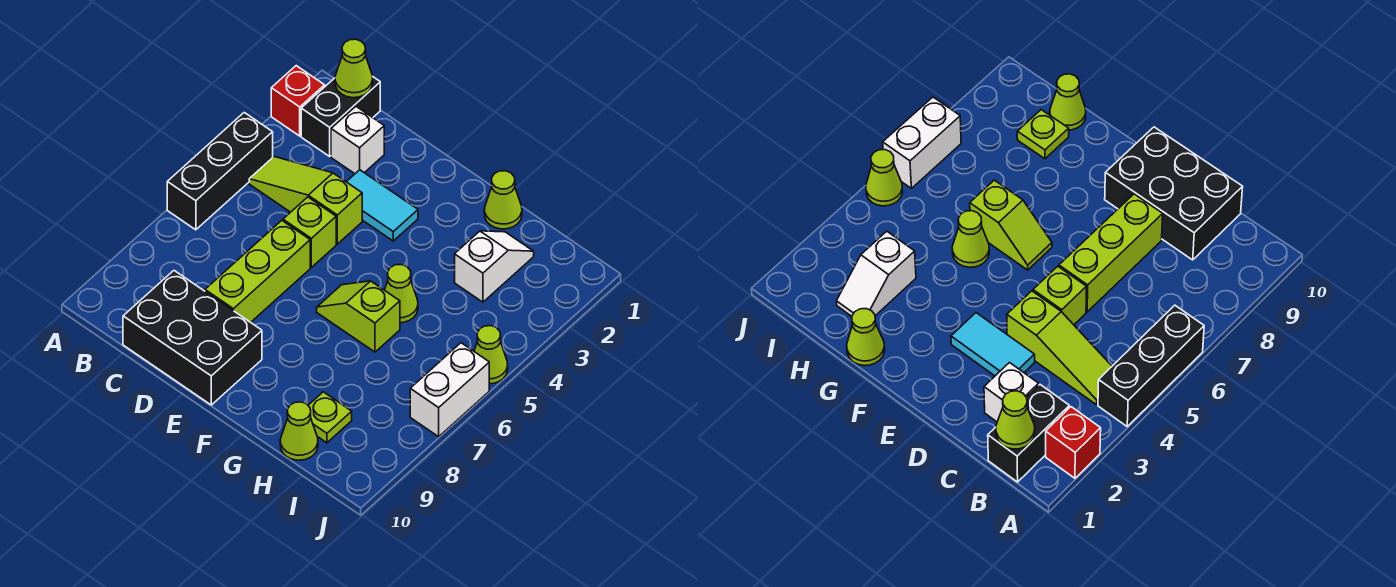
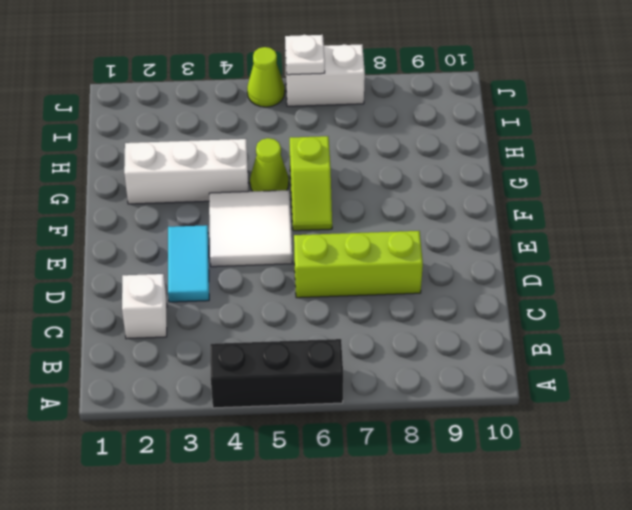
white 2x2 tile [209,190,292,267] -> none
white 1x3 brick [124,139,248,204] -> none
white 1x1 plate [285,35,325,75] -> none
none -> red 1x1 brick [271,66,325,136]
none -> black 1x2 brick [301,76,380,156]
none -> lime 1x3 slope [249,157,362,244]

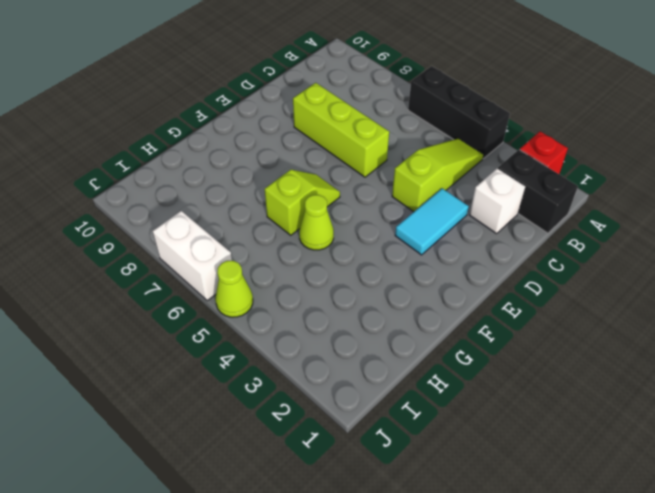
none -> black 2x3 brick [123,271,262,405]
none -> lime 1x1 brick [283,197,336,267]
none -> lime 1x1 cone [484,171,522,229]

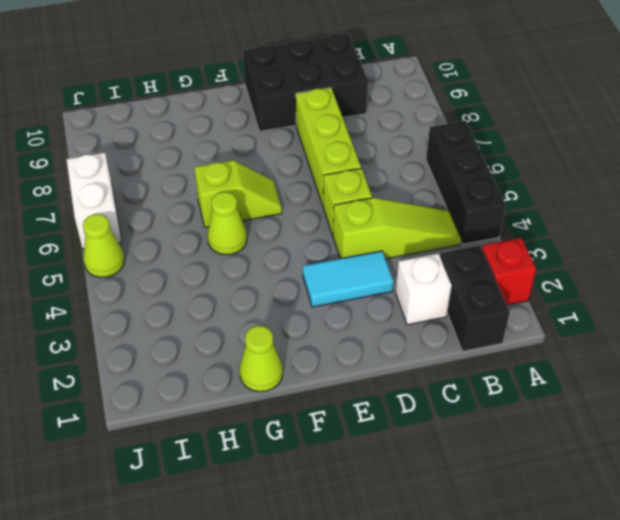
none -> white 1x2 slope [455,231,534,302]
none -> lime 1x1 plate [308,392,352,443]
none -> lime 1x1 cone [280,402,318,460]

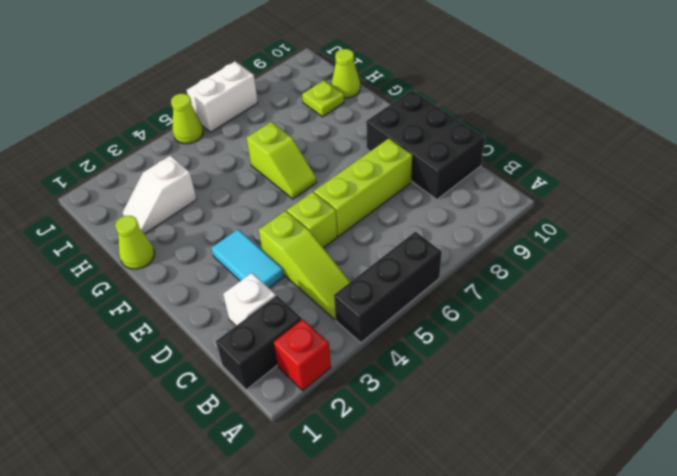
none -> lime 1x1 cone [385,265,418,323]
none -> lime 1x1 cone [335,39,373,98]

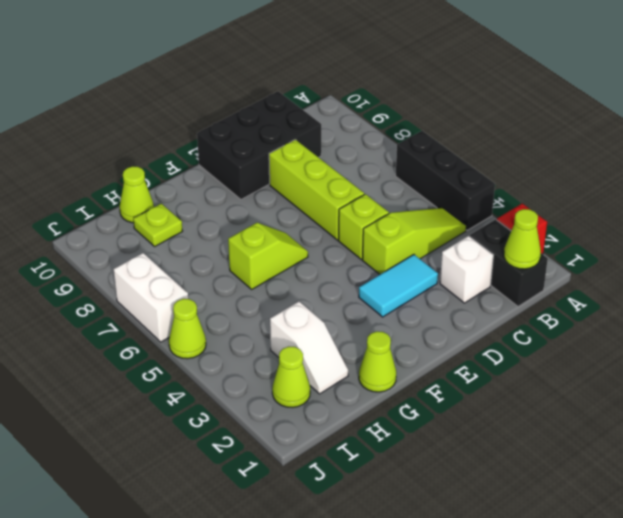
lime 1x1 cone [272,346,310,407] -> lime 1x1 cone moved to [385,265,418,323]

